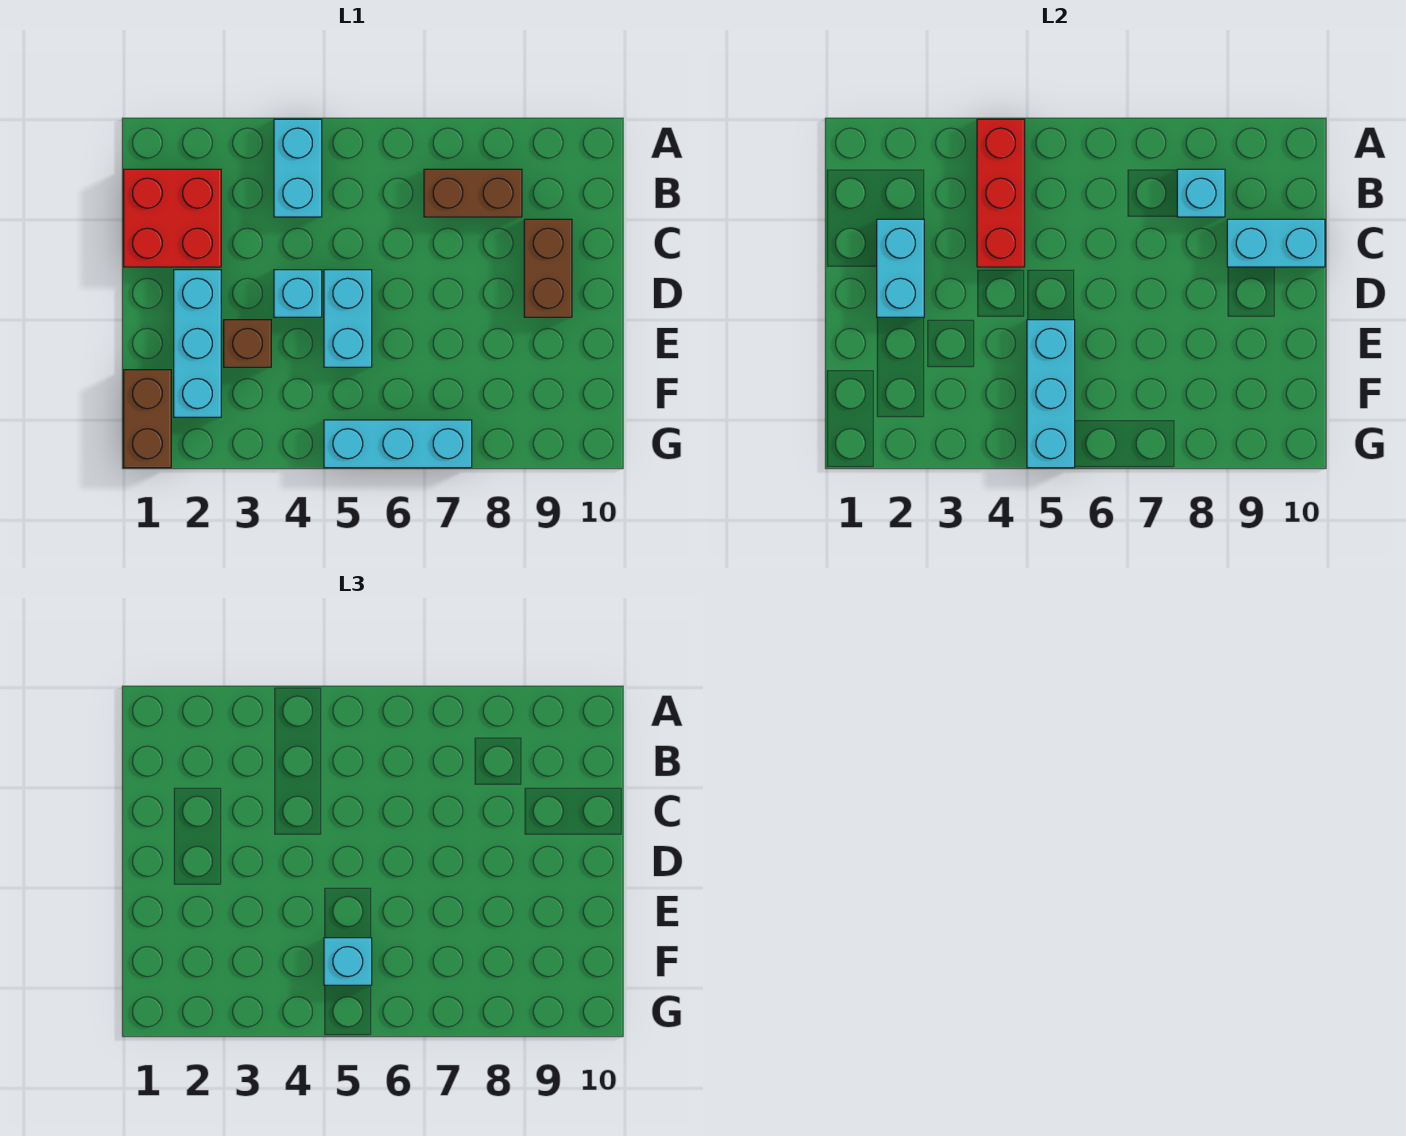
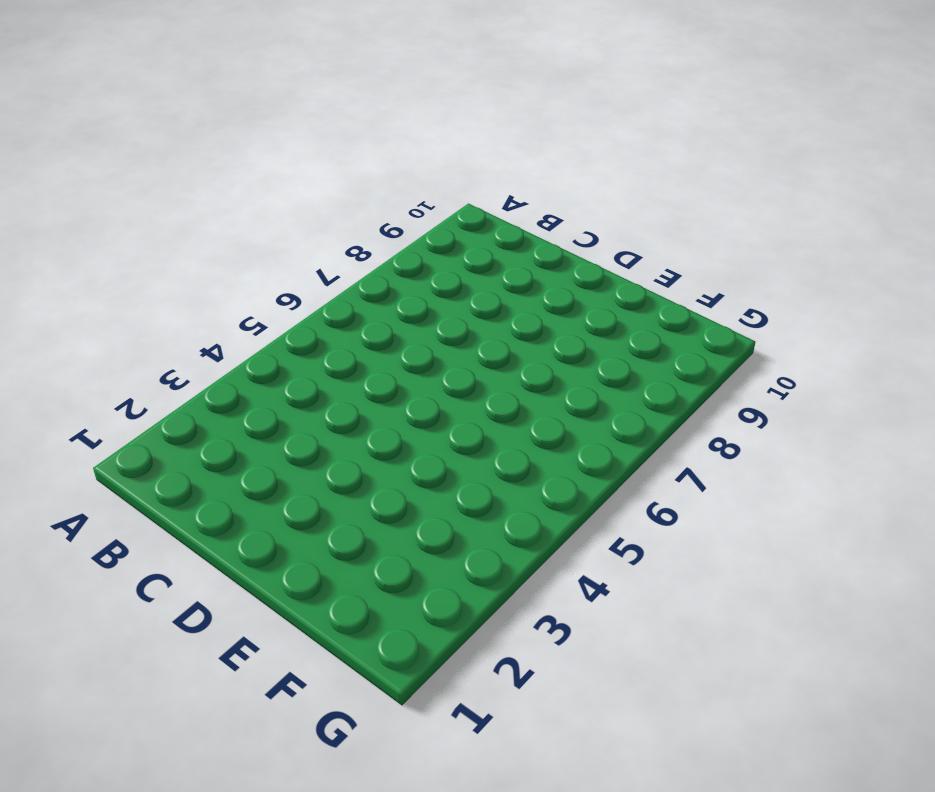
none -> cyan 1x2 brick [274,119,322,217]
none -> red 2x2 brick [124,169,221,267]
none -> brown 1x2 brick [424,169,522,217]

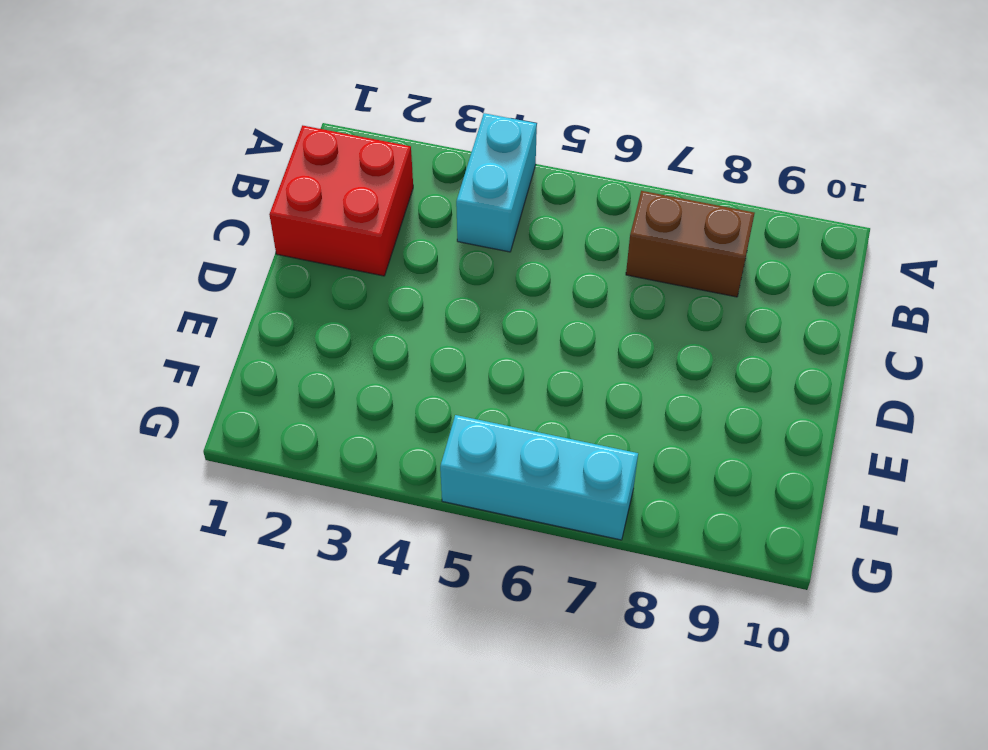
none -> brown 1x2 brick [524,219,572,317]
none -> cyan 1x3 brick [174,270,221,417]
none -> cyan 1x1 brick [274,270,322,317]

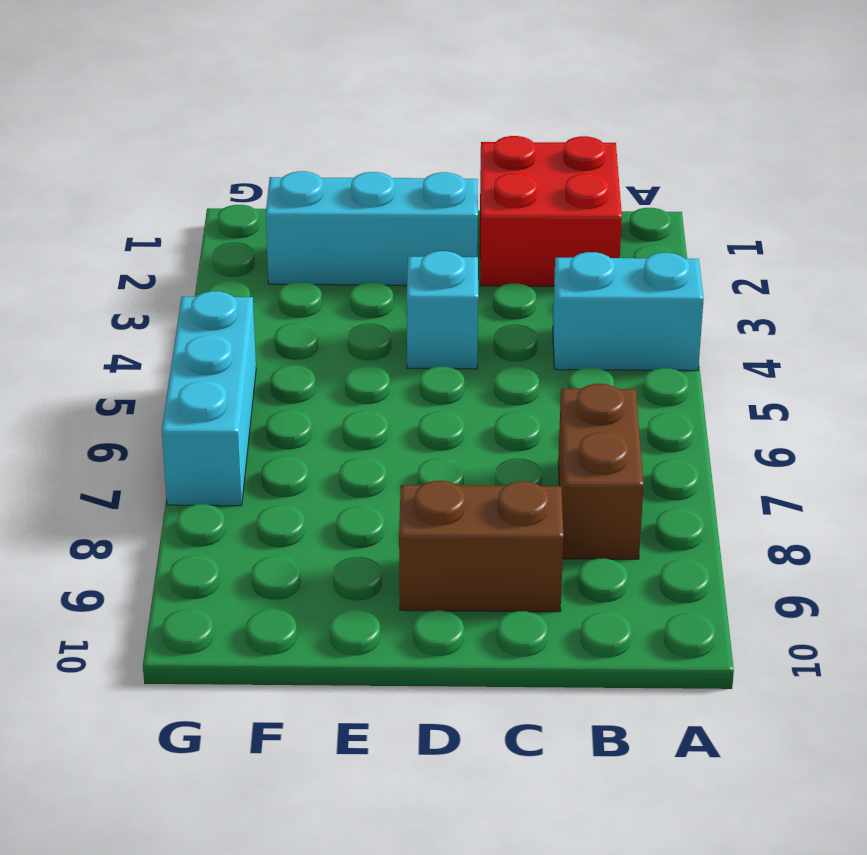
none -> cyan 1x2 brick [324,270,372,367]
none -> brown 1x1 brick [224,320,271,367]
none -> brown 1x2 brick [124,370,171,468]

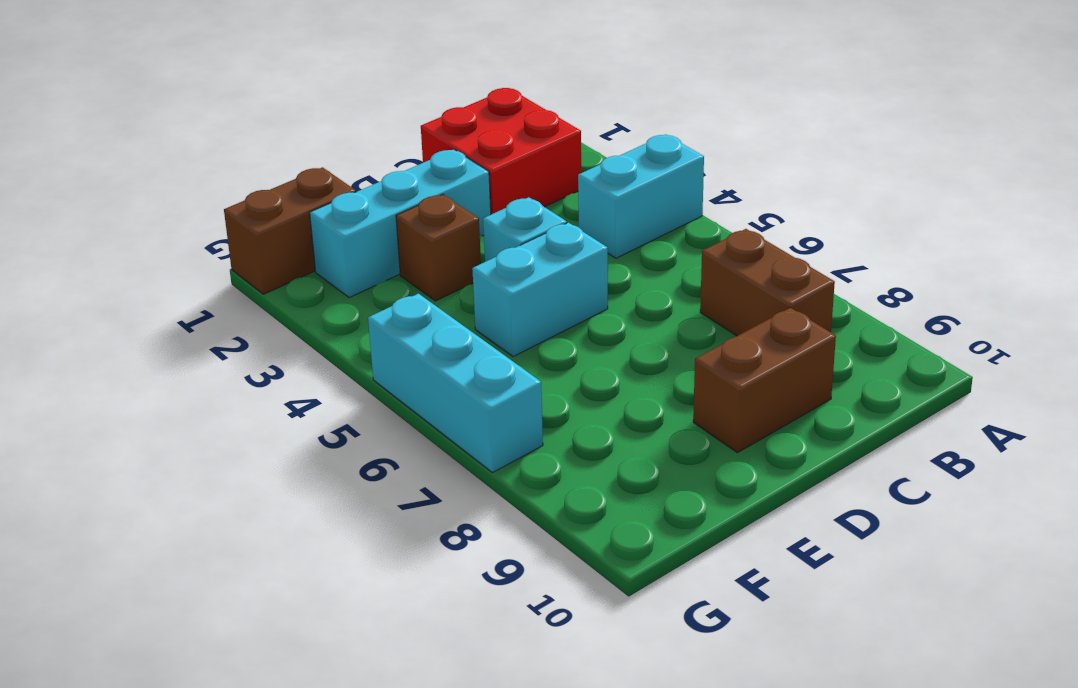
none -> red 1x3 brick [977,119,1025,267]
none -> cyan 1x1 brick [1177,169,1225,217]
none -> cyan 1x2 brick [877,219,924,317]

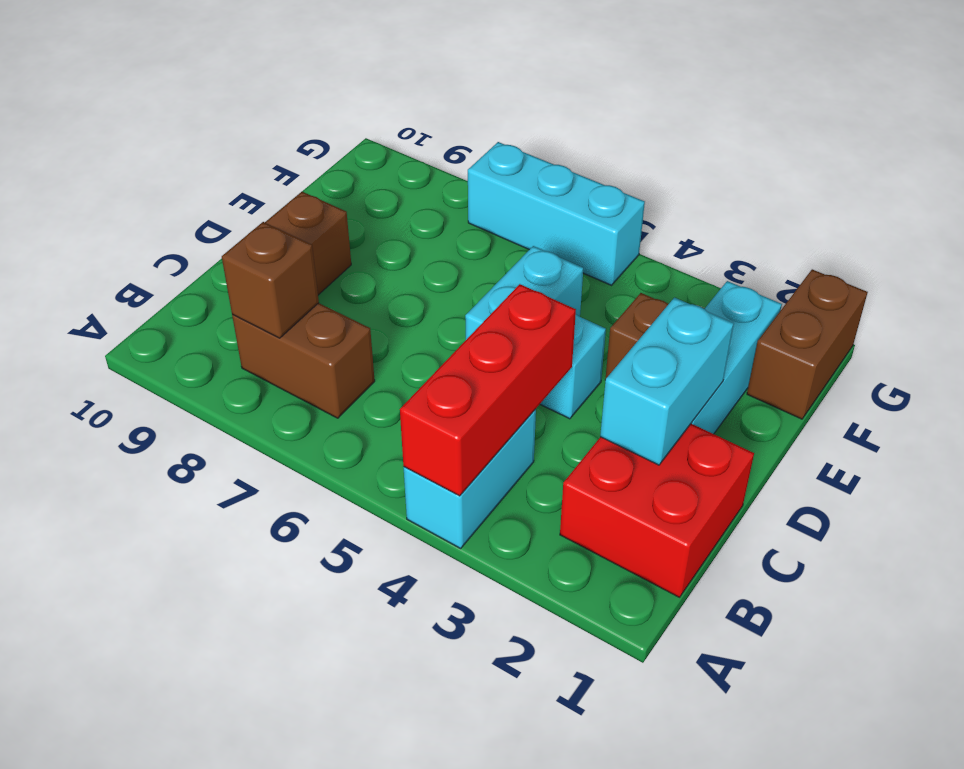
brown 1x1 brick [222,222,319,338] -> cyan 1x1 brick [1177,169,1225,217]
none -> cyan 1x2 brick [1227,219,1325,267]
none -> cyan 1x3 brick [1027,320,1075,468]
none -> cyan 1x1 brick [324,938,372,985]

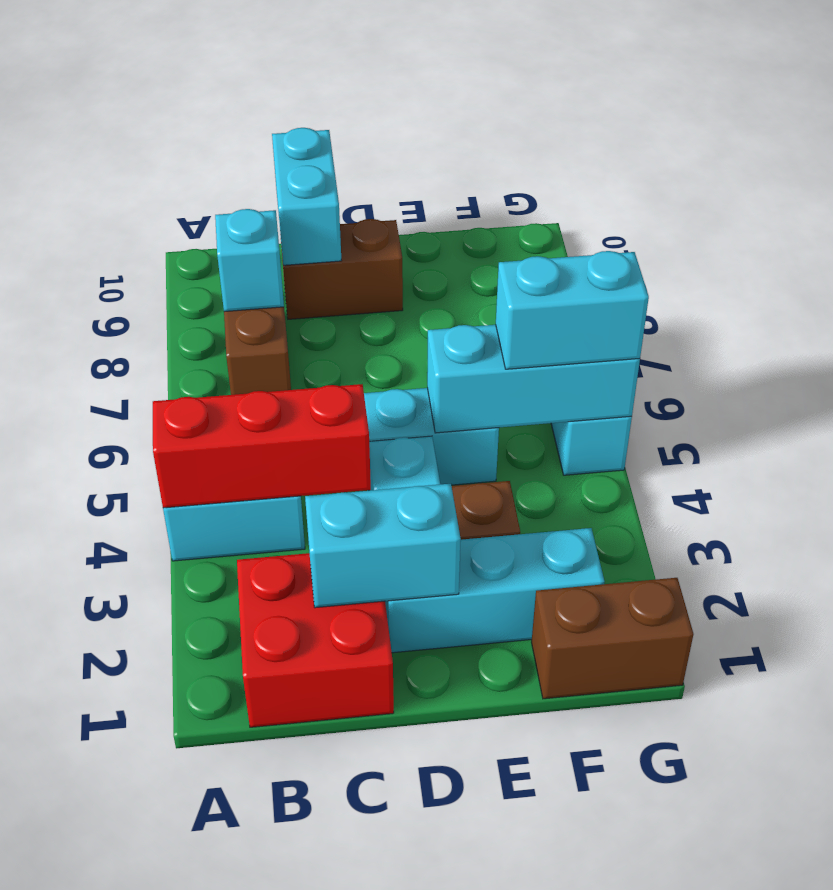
cyan 1x2 brick [496,251,649,369] -> cyan 1x1 brick [324,938,372,985]

